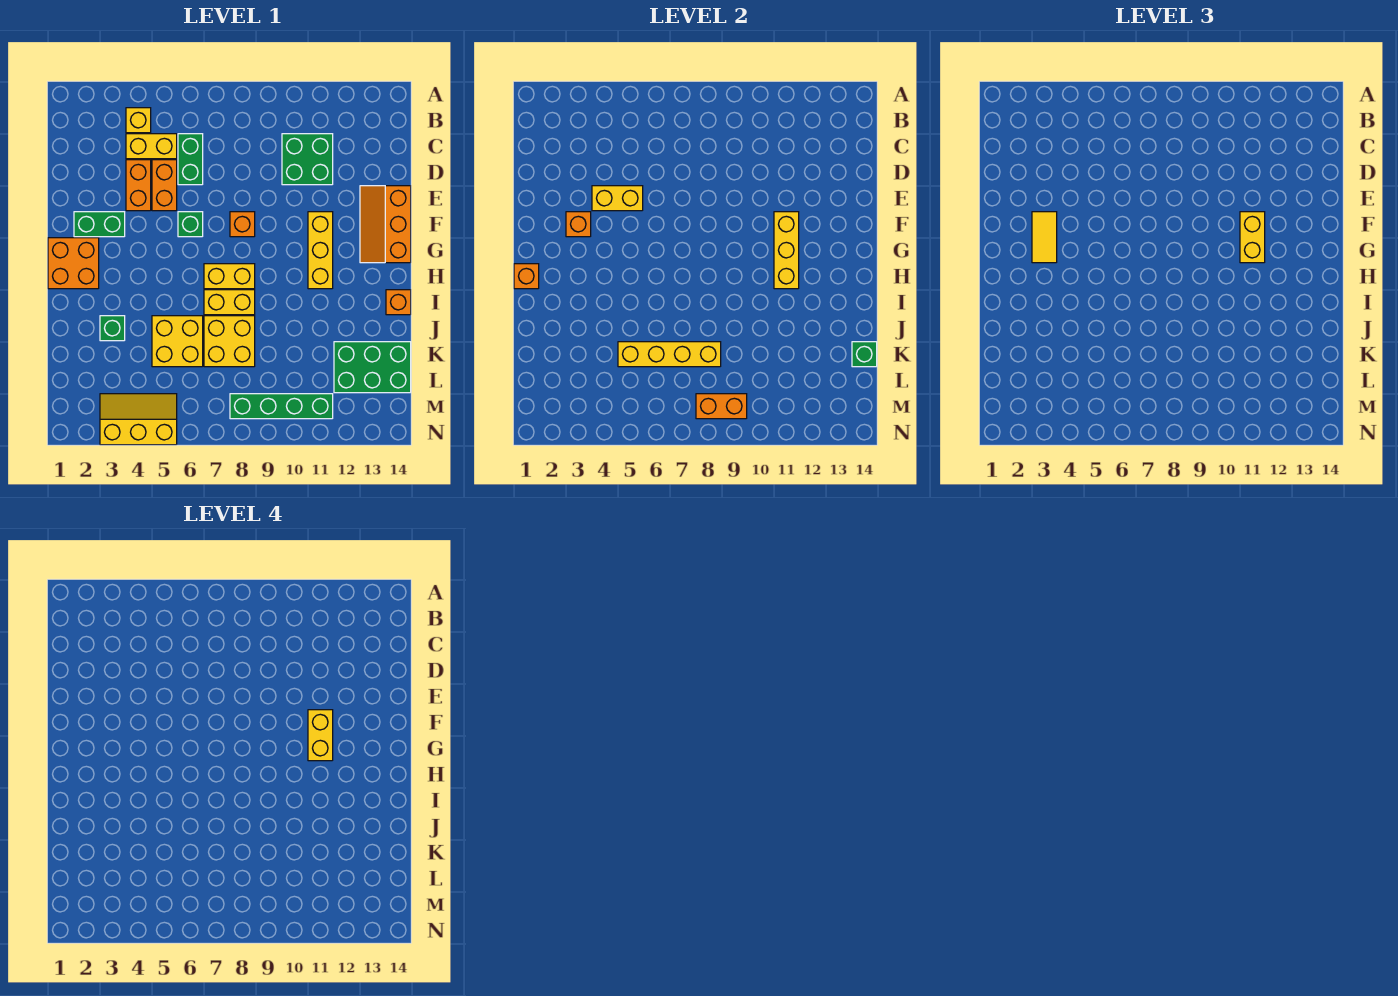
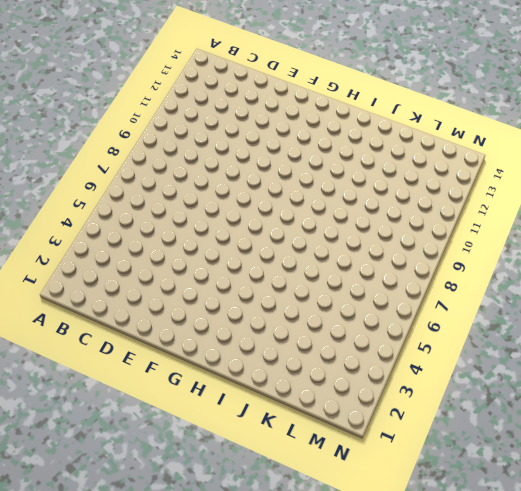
none -> yellow 1x1 brick [126,108,151,133]
none -> yellow 1x2 brick [126,134,177,159]
none -> green 1x2 brick [178,134,203,185]
none -> green 2x2 brick [282,134,333,185]

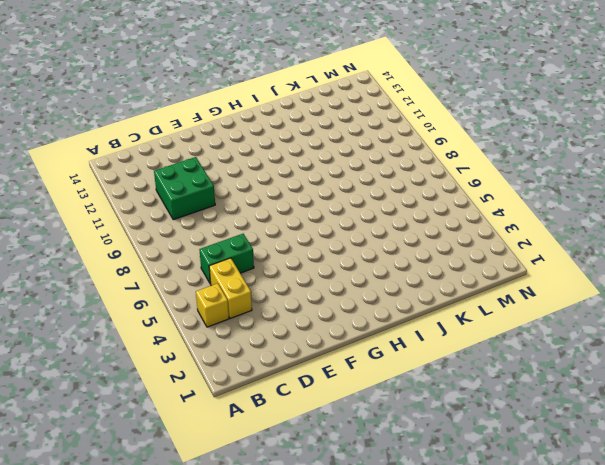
none -> orange 1x2 brick [126,160,151,211]
none -> orange 1x2 brick [152,160,177,211]
none -> orange 2x3 slope [360,186,411,263]
none -> green 1x2 brick [74,212,125,237]

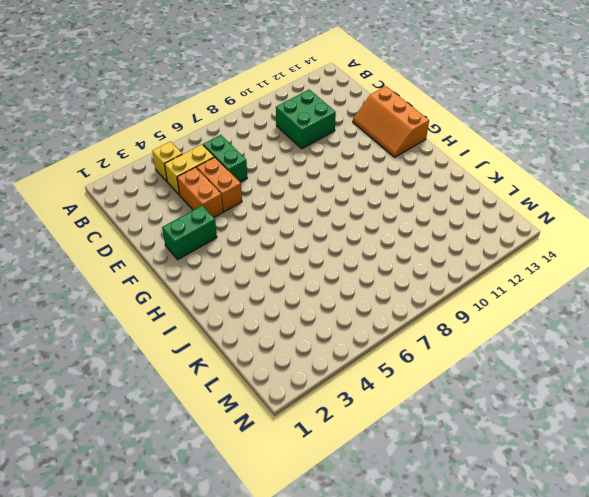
none -> green 1x1 brick [178,212,203,237]
none -> orange 1x1 brick [230,212,255,237]
none -> yellow 1x3 brick [308,212,333,289]
none -> orange 2x2 brick [48,238,99,289]

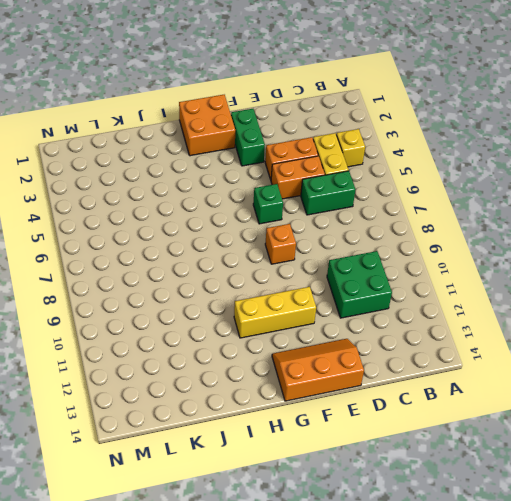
none -> yellow 1x2 brick [204,264,255,289]
none -> yellow 1x2 brick [204,290,255,315]
none -> orange 1x1 brick [386,290,411,315]
none -> green 1x1 brick [100,316,125,341]

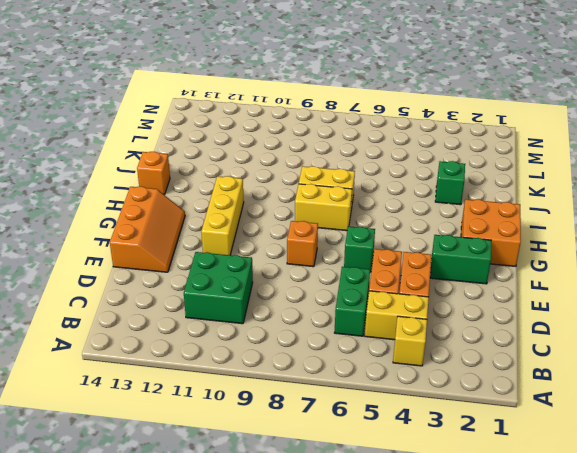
none -> yellow 2x2 brick [152,316,203,367]
none -> yellow 2x2 brick [204,316,255,367]
none -> green 2x3 brick [334,342,411,393]
none -> yellow 2x3 slope [100,394,177,445]

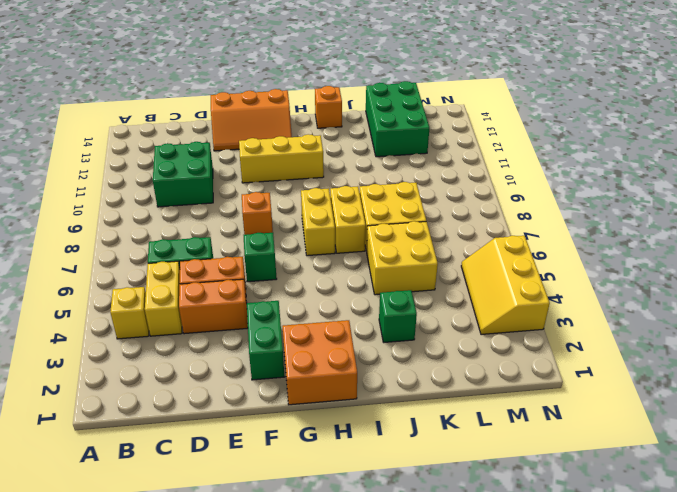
none -> green 1x4 brick [230,394,333,419]
none -> yellow 1x2 brick [592,186,643,211]
none -> orange 1x1 brick [566,212,591,237]
none -> yellow 1x3 brick [774,212,799,289]

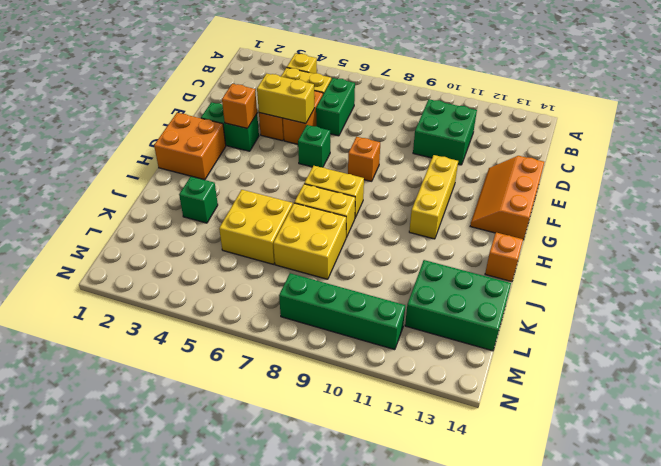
none -> yellow 2x3 slope [100,394,177,445]
none -> yellow 1x3 brick [774,212,799,289]
none -> orange 1x1 brick [514,264,539,289]
none -> yellow 1x4 brick [618,342,721,367]

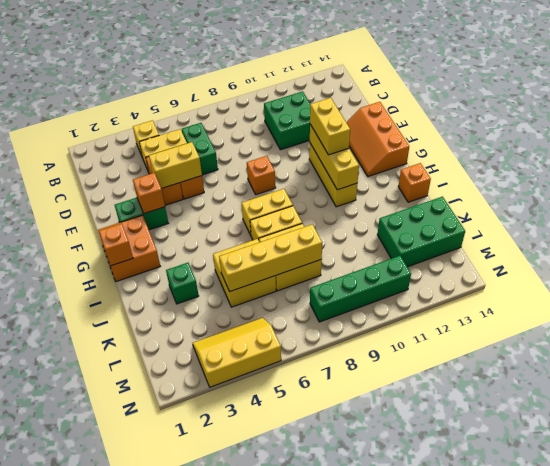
none -> green 1x1 brick [178,212,203,237]
none -> green 1x1 brick [852,342,877,367]
none -> orange 1x2 brick [696,394,747,419]
none -> yellow 1x2 tile [1032,212,1057,263]

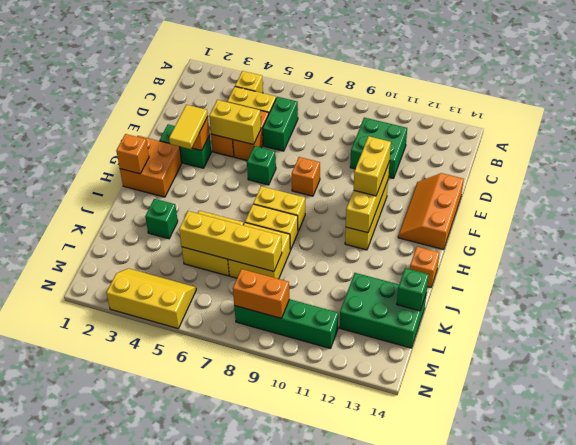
none -> yellow 1x2 brick [308,710,333,761]

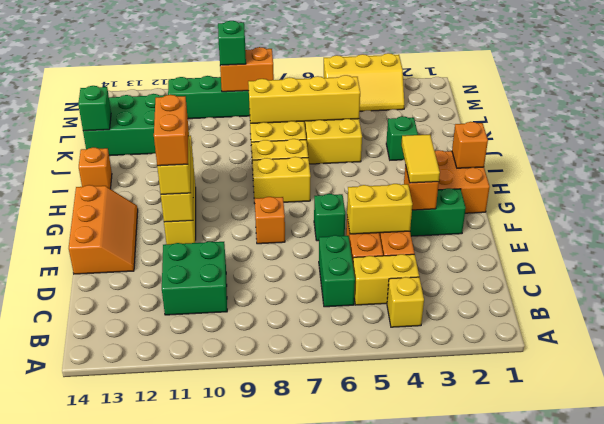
orange 1x2 brick [154,95,188,166] -> yellow 1x2 brick [308,710,333,761]
green 1x1 brick [218,21,246,65] -> none

